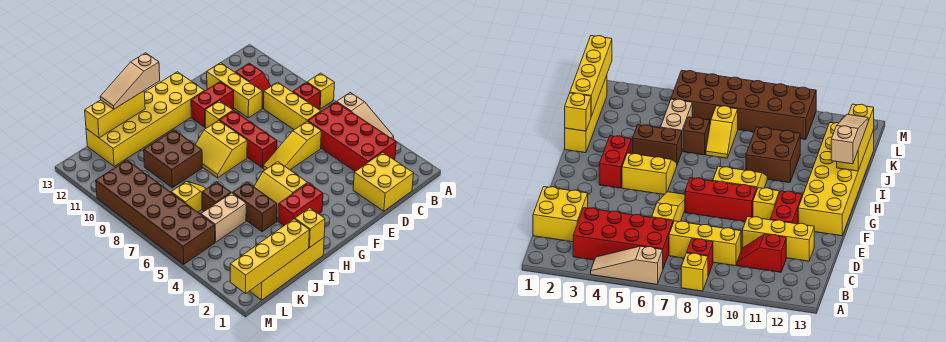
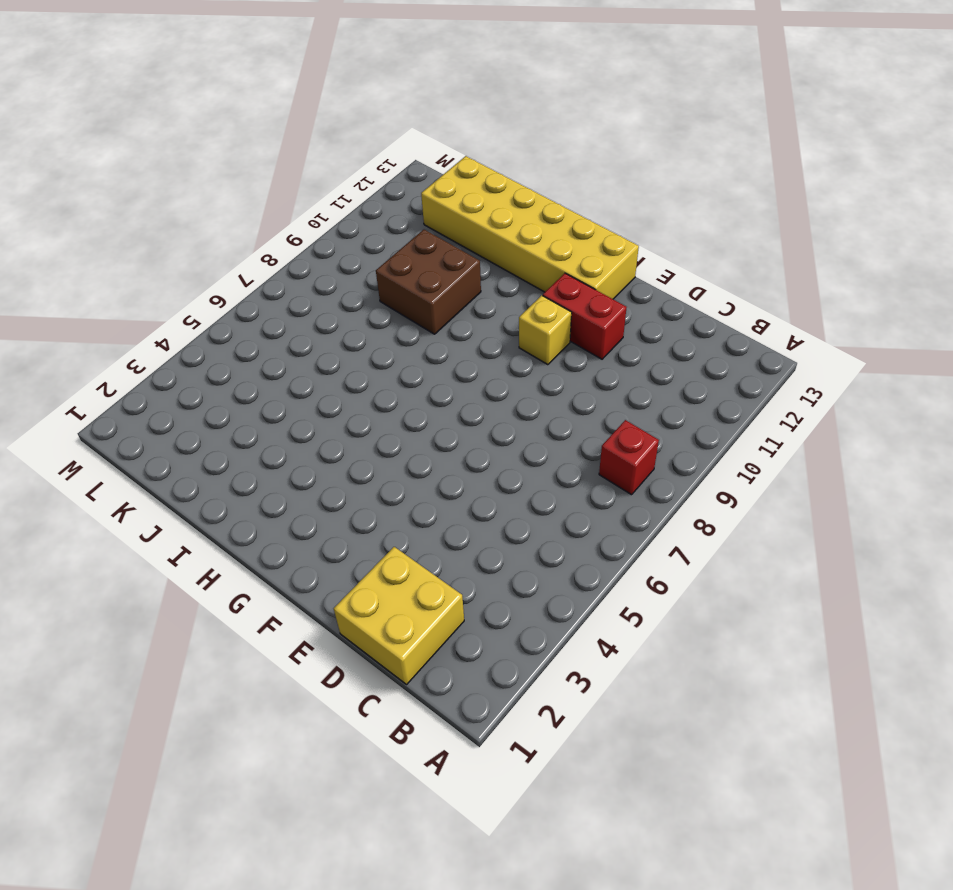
none -> tan 1x3 slope [337,93,394,139]
none -> yellow 1x1 brick [307,73,335,109]
none -> red 2x4 brick [308,102,396,171]

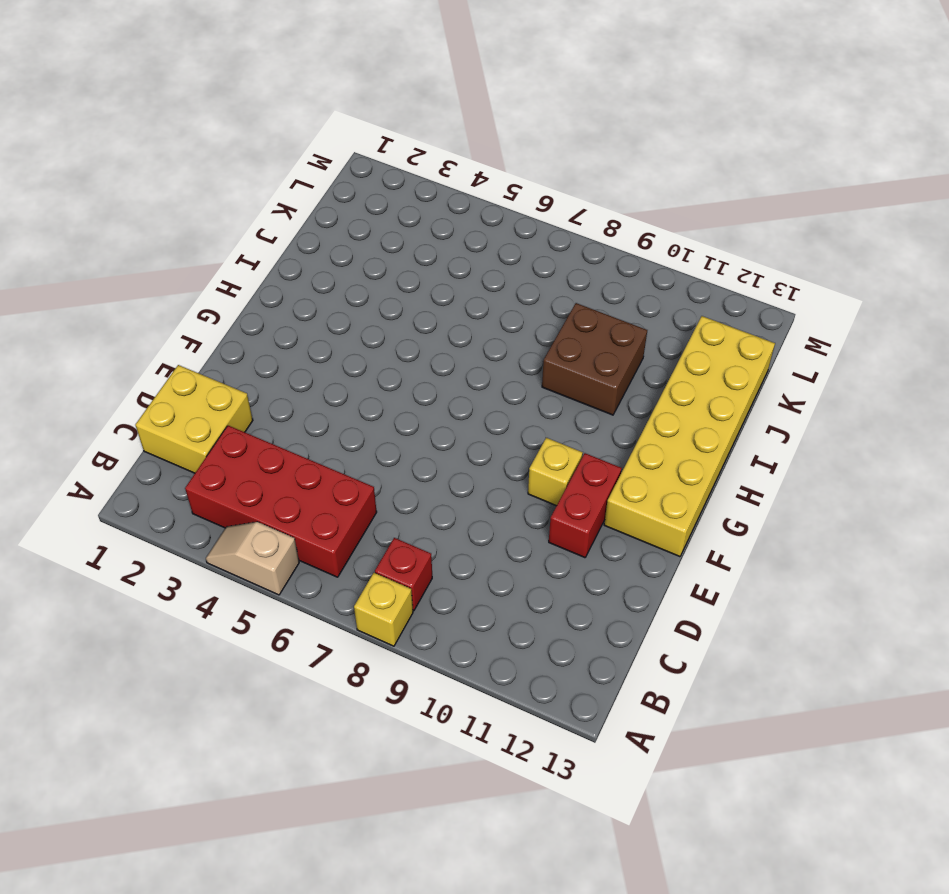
tan 1x2 slope [206,522,299,595] -> tan 1x3 slope [337,93,394,139]
none -> yellow 1x3 brick [264,82,321,130]
none -> red 1x2 slope [235,63,271,108]
none -> yellow 1x3 slope [263,121,321,170]

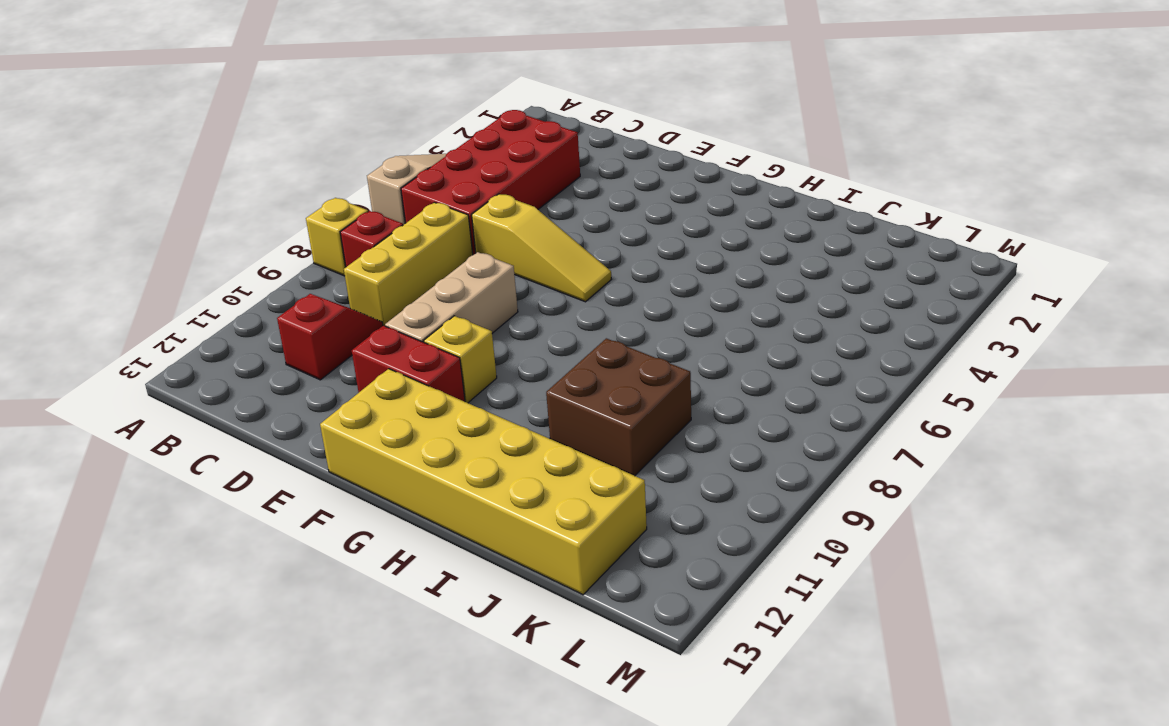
tan 1x3 brick [385,252,518,342] -> none
none -> yellow 2x2 brick [353,152,414,211]
none -> yellow 1x3 brick [207,63,262,118]
none -> red 1x3 brick [219,111,277,168]

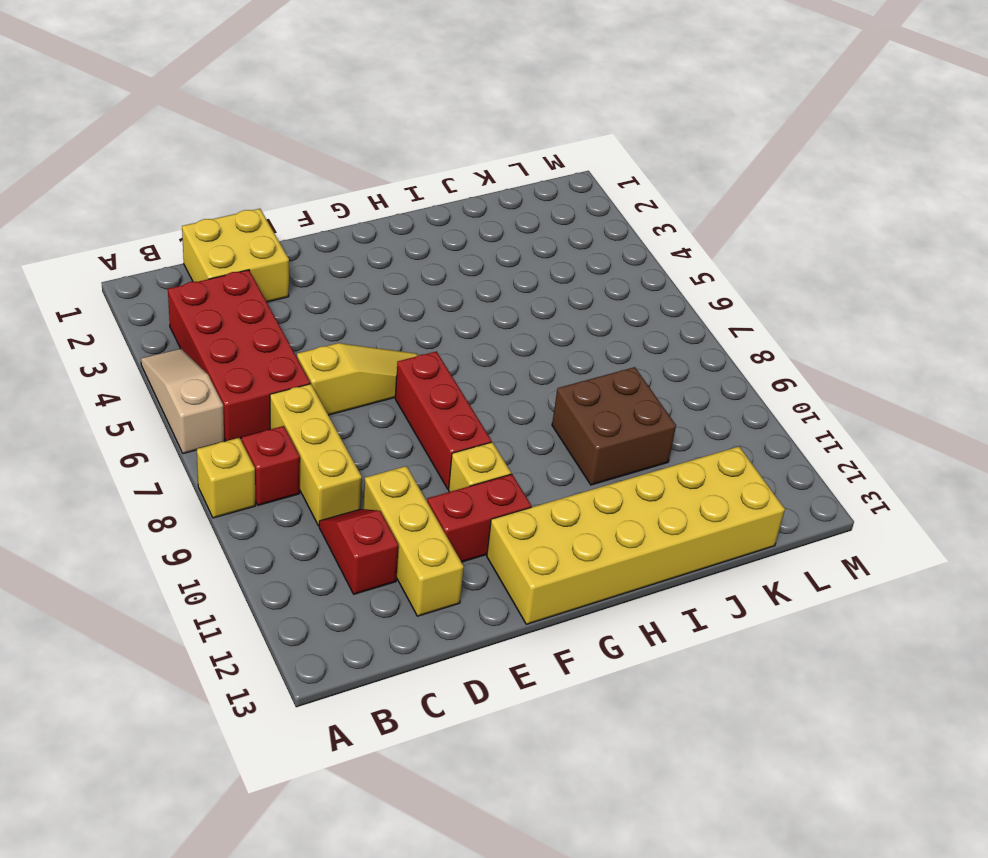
none -> red 1x2 brick [278,183,323,226]
none -> yellow 2x2 slope [254,162,308,221]
none -> yellow 2x2 slope [195,120,247,178]

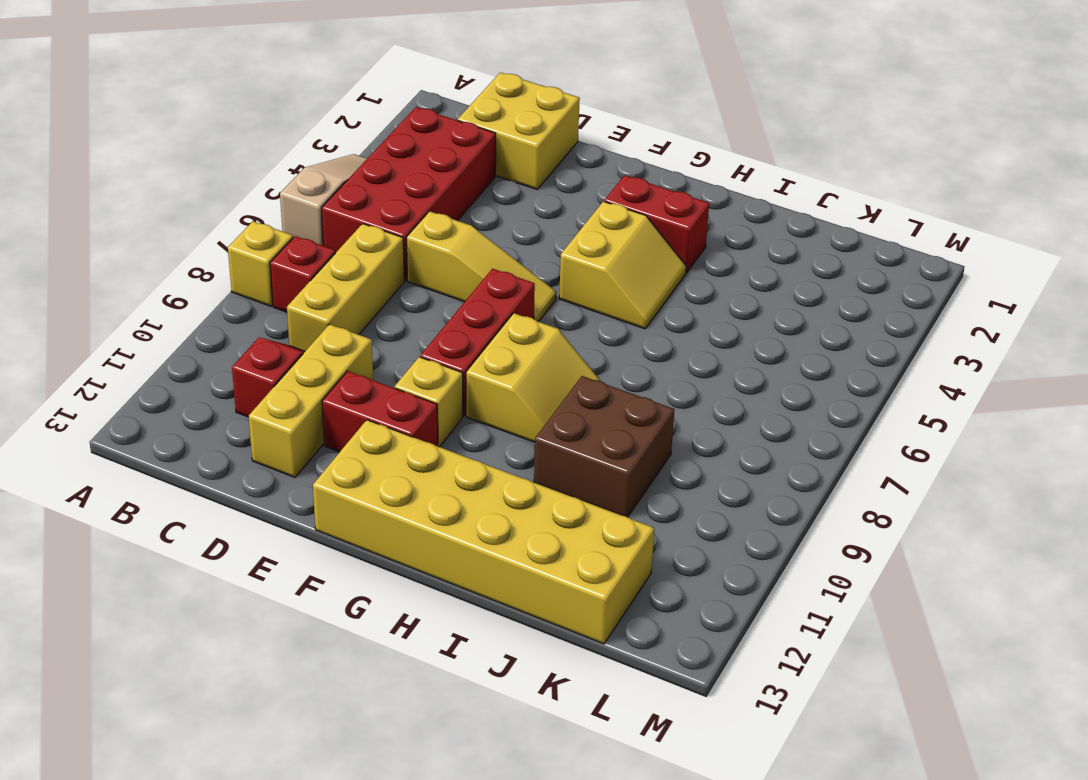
none -> yellow 1x4 brick [250,238,324,300]
none -> brown 1x2 brick [233,182,277,232]
none -> tan 1x2 brick [201,193,246,242]

